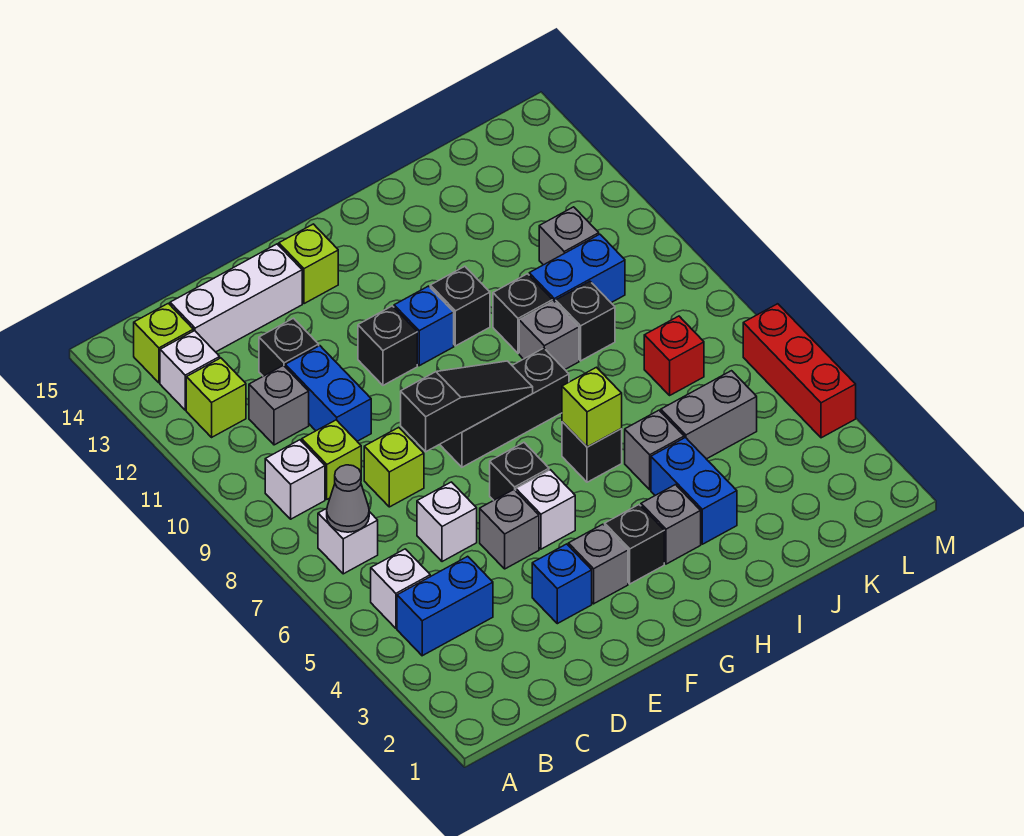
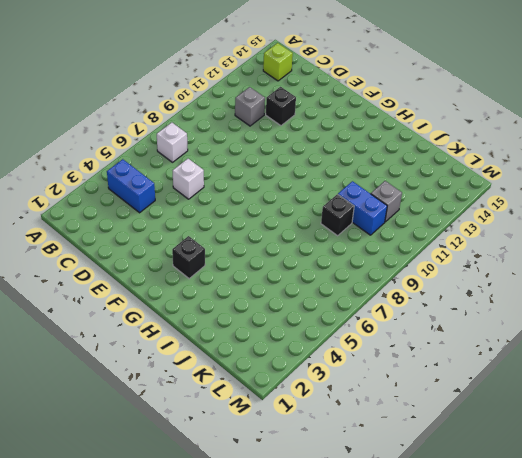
none -> white 1x1 brick [371,549,430,628]
none -> white 1x1 brick [265,440,325,519]
none -> lime 1x1 brick [186,358,246,437]
none -> white 1x1 brick [160,331,220,410]

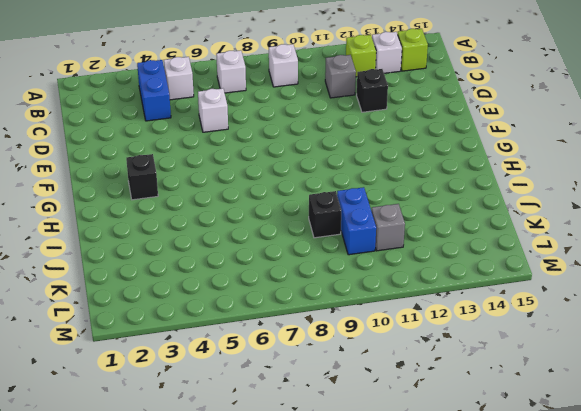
none -> lime 1x1 brick [302,420,361,499]
none -> white 1x3 brick [170,244,302,352]
none -> lime 1x1 brick [364,427,424,507]
none -> blue 1x2 brick [285,346,371,441]

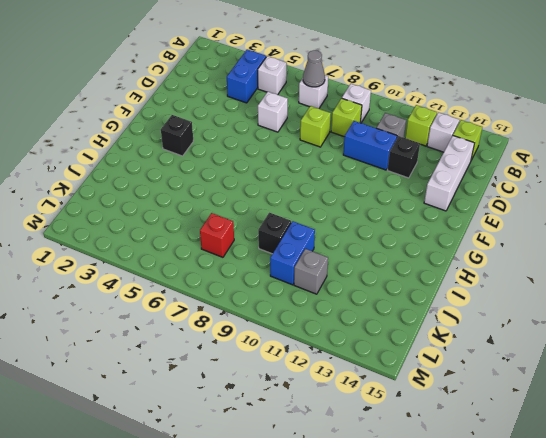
none -> blue 1x1 brick [532,544,592,624]
none -> grey 1x1 brick [480,490,539,569]
none -> grey 1x1 brick [568,524,628,604]
none -> white 1x1 brick [516,470,575,549]

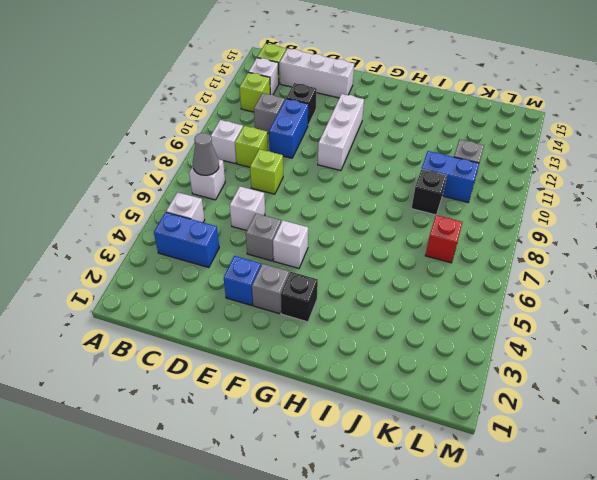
white 1x3 brick [318,94,364,171] -> black 1x1 brick [358,306,417,385]
none -> black 1x1 brick [490,443,549,500]
none -> black 1x3 brick [440,348,569,467]
none -> lime 1x1 brick [279,224,338,304]
none -> blue 1x1 brick [394,286,454,366]

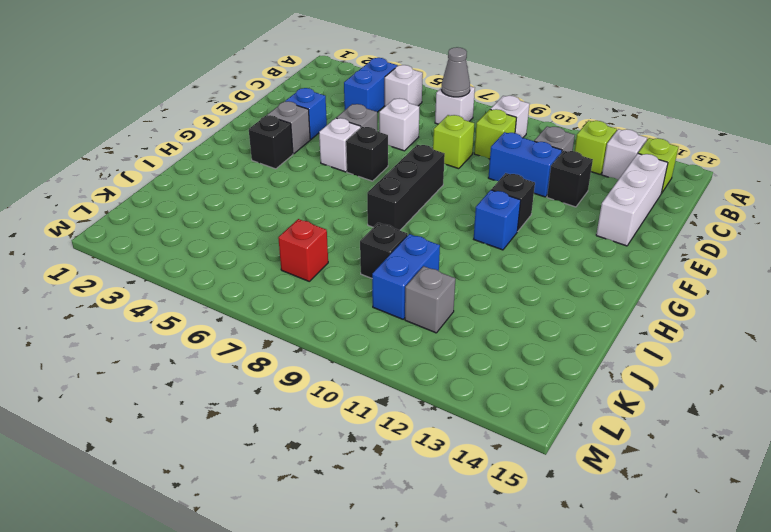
none -> lime 1x1 brick [279,224,338,304]
none -> grey 1x1 brick [641,485,701,564]
none -> black 1x1 brick [562,422,622,482]
none -> black 1x1 brick [430,266,490,346]

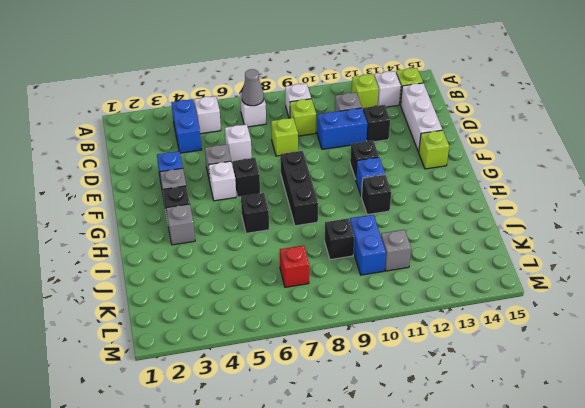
none -> blue 1x2 brick [651,438,737,544]
none -> grey 1x1 brick [625,410,684,490]
none -> grey 1x1 brick [519,301,579,369]
none -> black 1x1 brick [493,274,553,353]

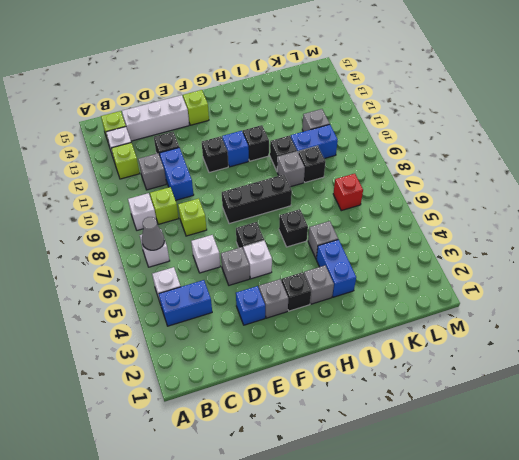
none -> grey 1x2 brick [661,371,757,459]
none -> red 1x3 brick [743,304,856,438]
none -> black 1x3 slope [401,361,533,452]
none -> lime 1x1 brick [562,367,622,447]

